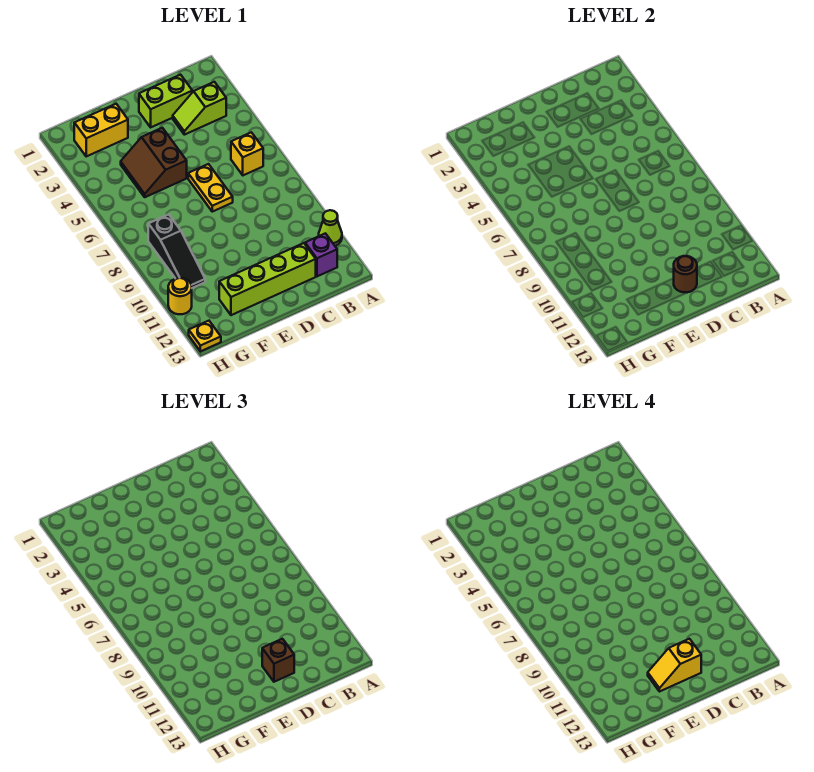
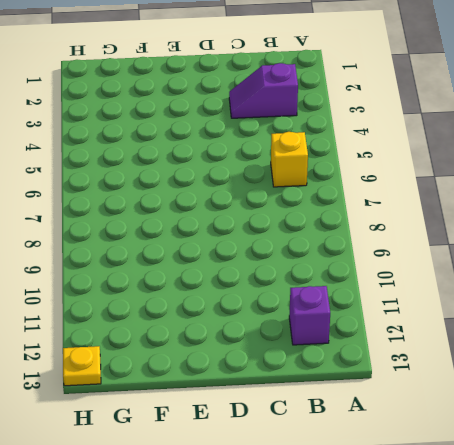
purple 1x2 slope [229,63,298,118] -> lime 1x2 slope [173,82,226,135]
none -> lime 1x1 cone [319,210,342,246]
none -> lime 1x2 brick [139,75,192,127]
none -> lime 1x4 brick [219,243,316,315]

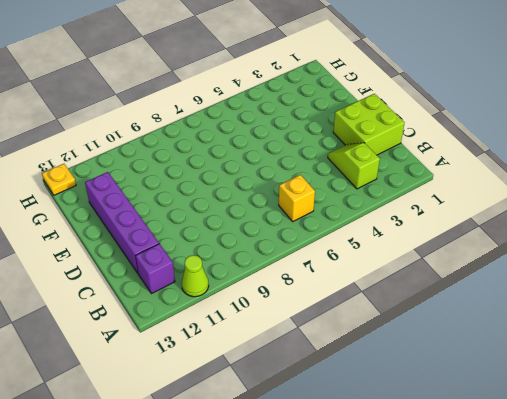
lime 2x2 brick [333,94,404,155] -> lime 1x2 brick [139,75,192,127]
purple 1x4 brick [85,172,159,273] -> lime 1x4 brick [219,243,316,315]
none -> yellow 1x2 plate [188,164,233,212]
none -> brown 2x2 slope [121,128,187,197]
none -> yellow 1x2 brick [74,104,128,156]

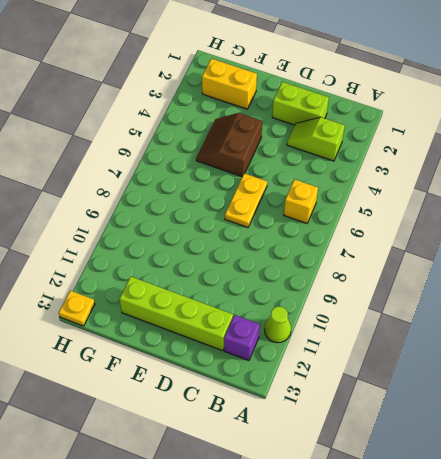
none -> black 1x3 slope [148,214,205,288]
none -> yellow 1x1 round brick [168,278,192,314]
none -> brown 1x1 round brick [674,256,697,293]

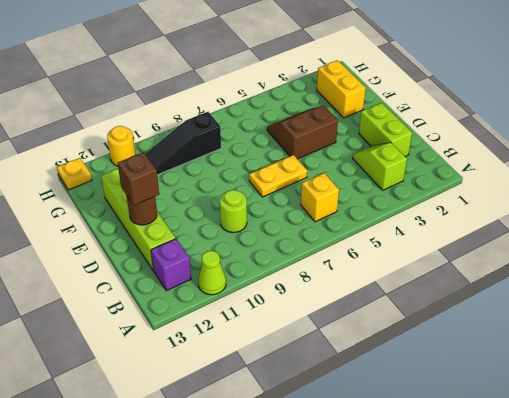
lime 1x1 round brick [220,190,247,233] -> none
none -> yellow 1x2 slope [648,639,701,692]

